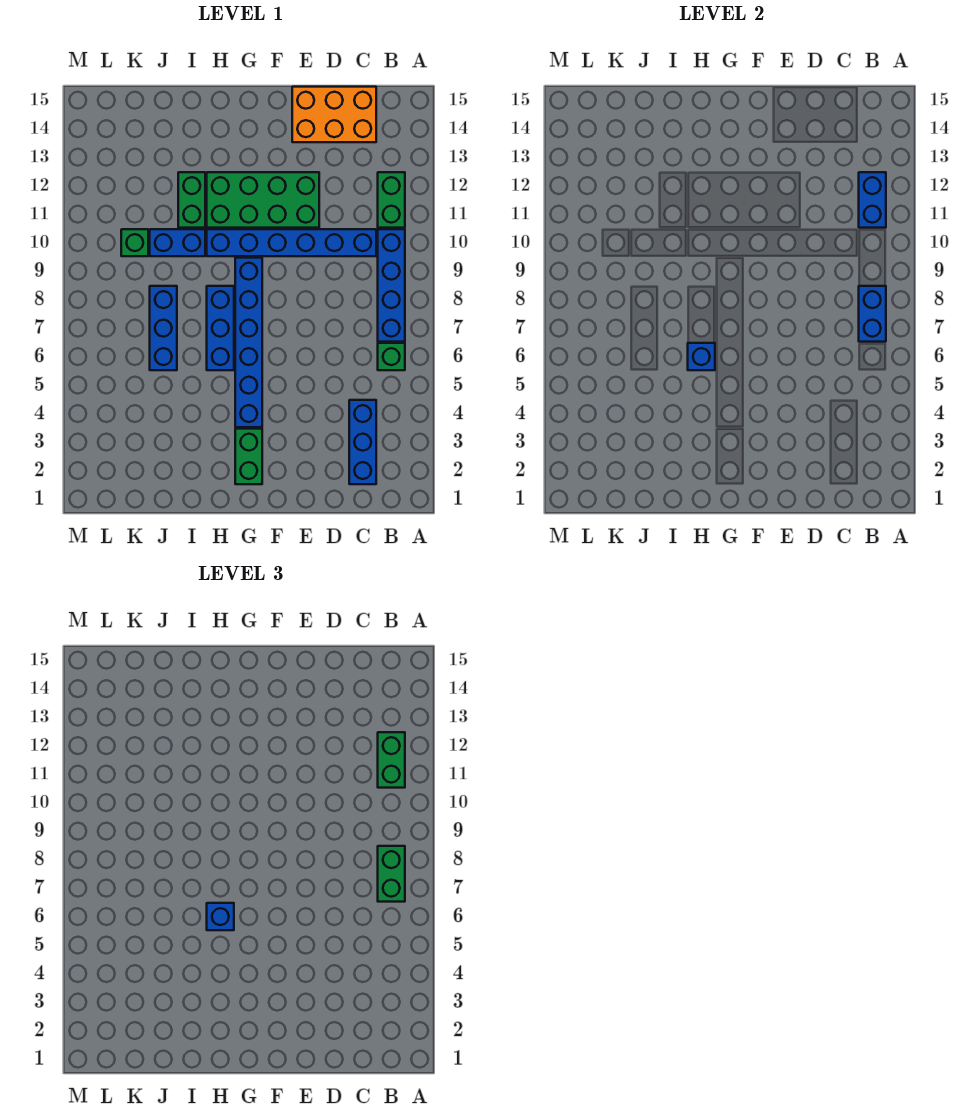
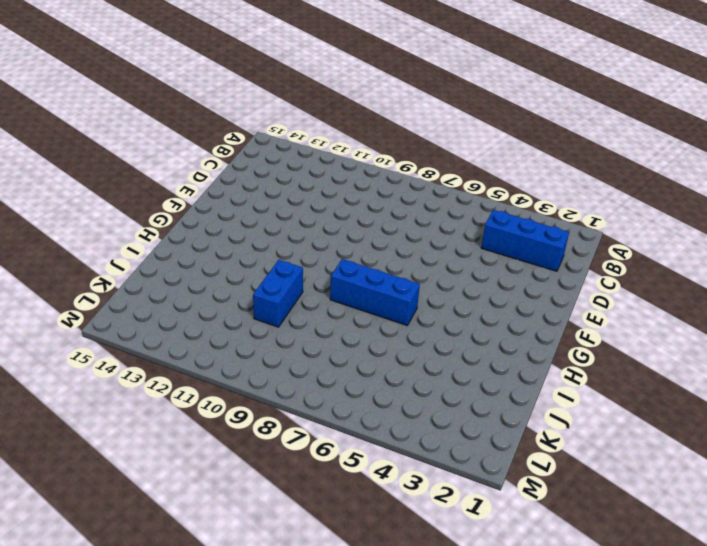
none -> green 1x1 brick [378,343,405,370]
none -> blue 1x4 brick [378,229,405,342]
none -> green 1x2 brick [378,172,405,228]

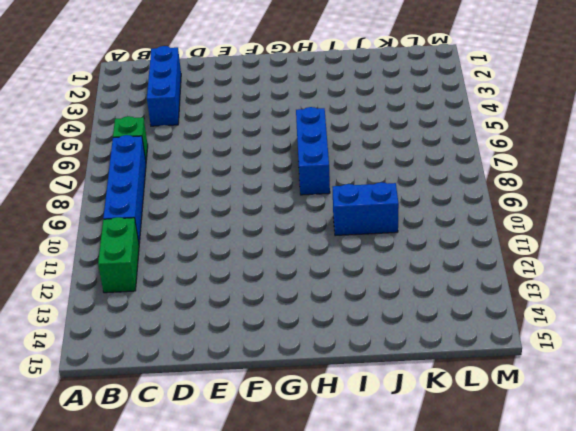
none -> blue 1x6 brick [207,229,376,256]
none -> orange 2x3 brick [292,87,376,142]
none -> green 2x4 brick [207,172,319,228]

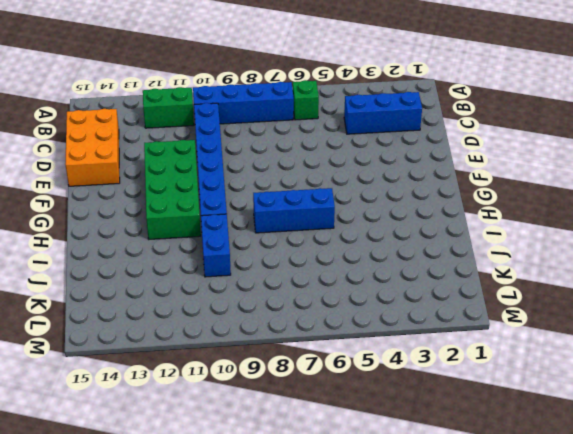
none -> green 1x2 brick [235,429,262,484]
none -> blue 1x6 brick [235,258,262,427]
none -> green 1x2 brick [178,172,205,228]

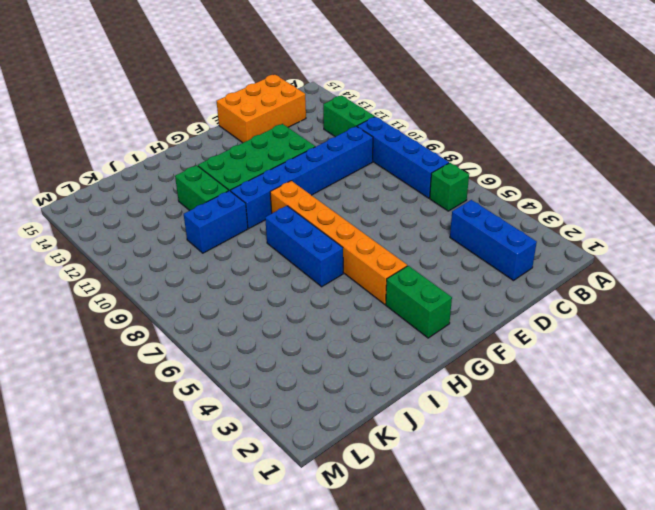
orange 1x6 brick [270,181,407,304] -> blue 1x6 brick [235,258,262,427]
none -> blue 1x3 brick [150,286,177,370]
none -> green 1x1 brick [121,229,148,256]
none -> blue 1x2 brick [859,286,886,342]

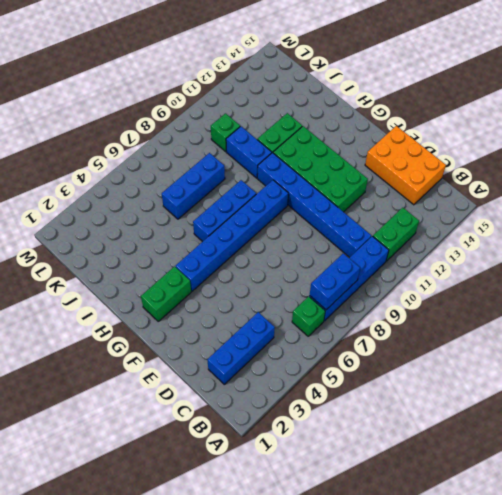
none -> blue 1x2 brick [859,172,886,228]
none -> blue 1x1 brick [688,343,715,370]
none -> green 1x2 brick [378,846,405,902]

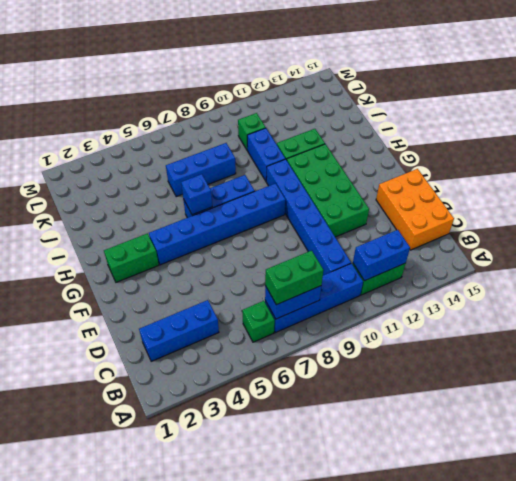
none -> green 1x2 brick [378,732,405,788]
none -> blue 1x1 brick [207,903,234,930]

